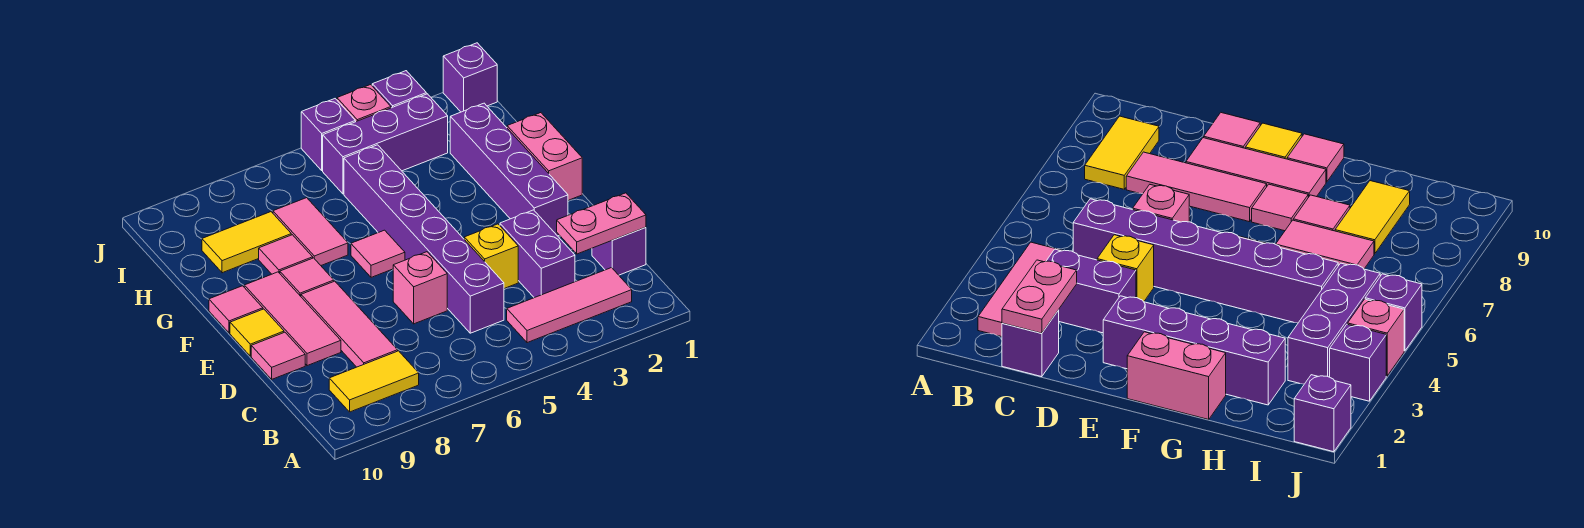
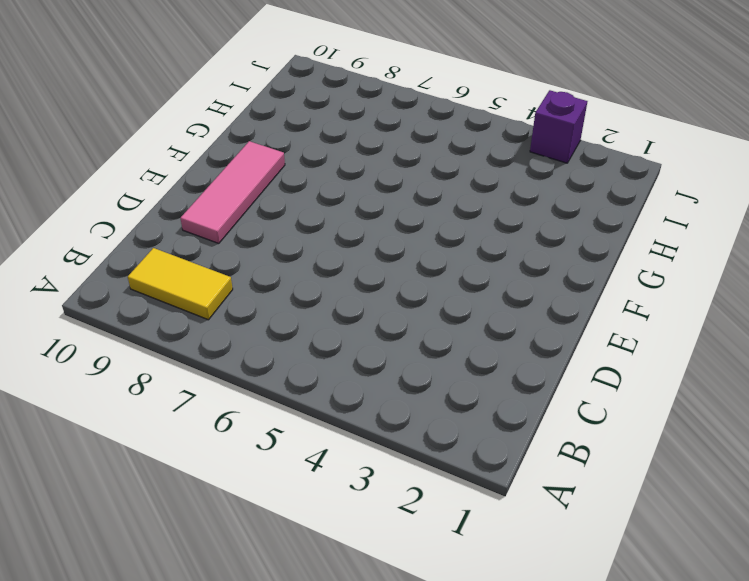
none -> pink 1x3 tile [507,268,632,343]
none -> purple 1x1 brick [592,227,646,275]
none -> purple 1x2 brick [500,210,575,298]

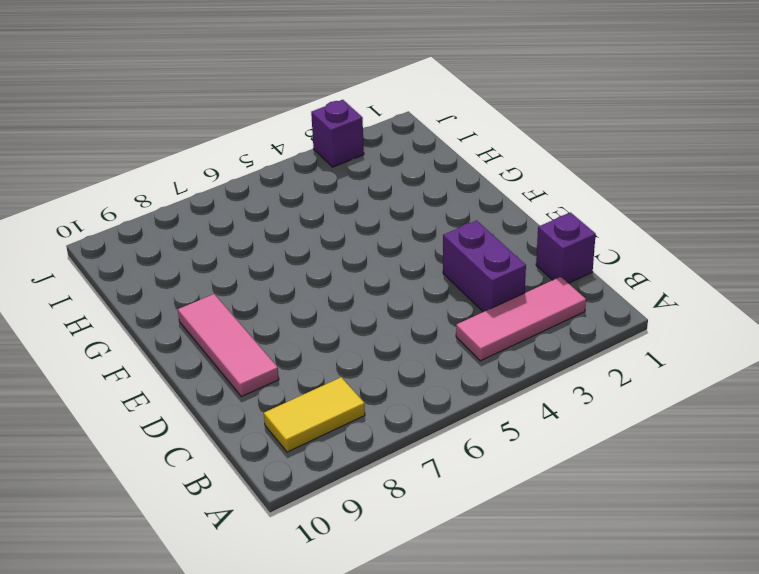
none -> purple 1x6 brick [344,145,504,333]
none -> pink 1x3 tile [301,281,398,367]
none -> yellow 1x1 brick [464,224,518,288]

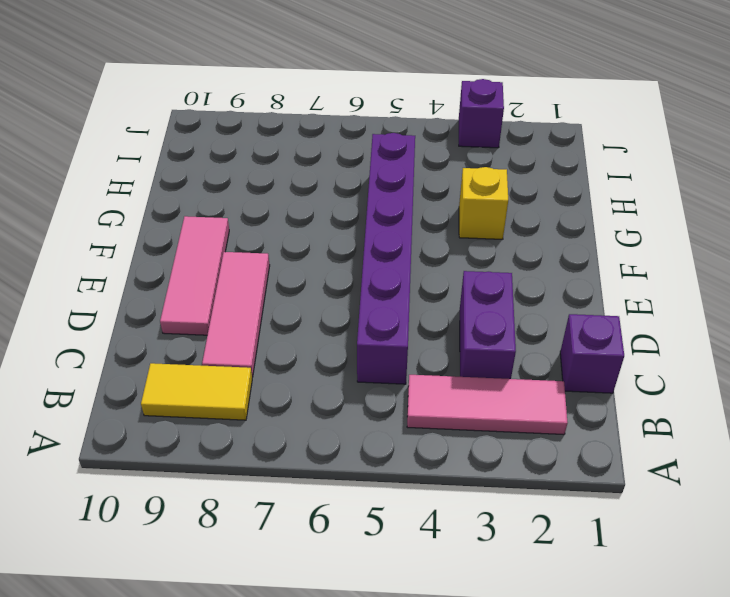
yellow 1x1 brick [459,167,508,239] -> yellow 1x1 brick moved to [464,224,518,288]
none -> pink 1x1 brick [393,252,447,324]
none -> pink 1x1 tile [251,332,305,379]
none -> purple 1x4 brick [450,103,568,236]

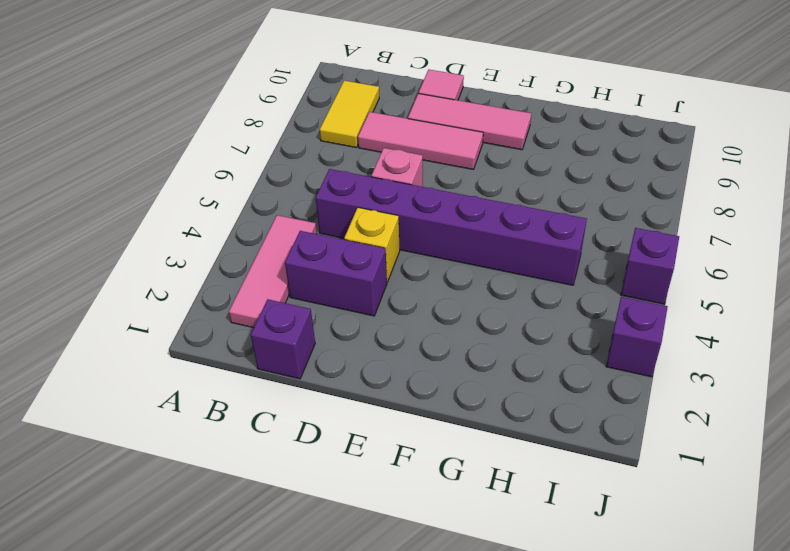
none -> purple 1x4 brick [450,103,568,236]
none -> yellow 1x1 tile [230,309,284,356]
none -> pink 1x2 brick [507,113,582,200]

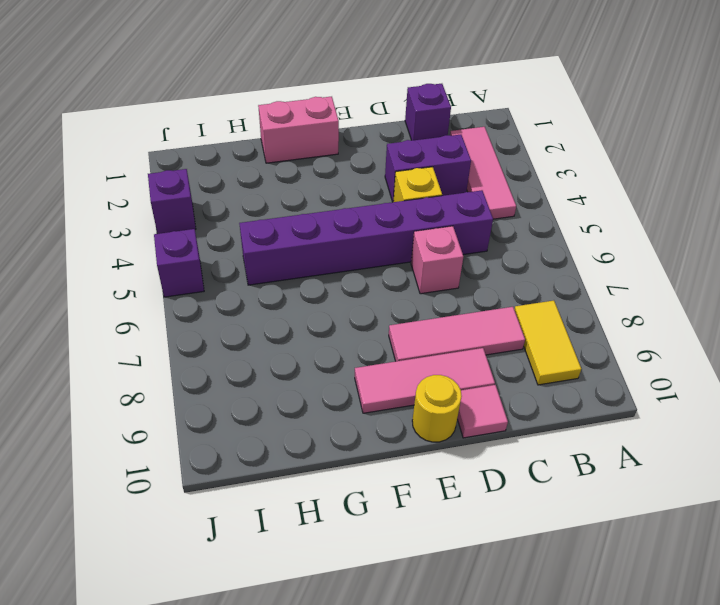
yellow 1x1 round brick [412,375,462,442] -> yellow 1x1 tile [230,309,284,356]
none -> purple 1x4 brick [450,103,568,236]
none -> pink 1x1 tile [351,230,405,277]
none -> pink 1x1 tile [280,258,334,296]

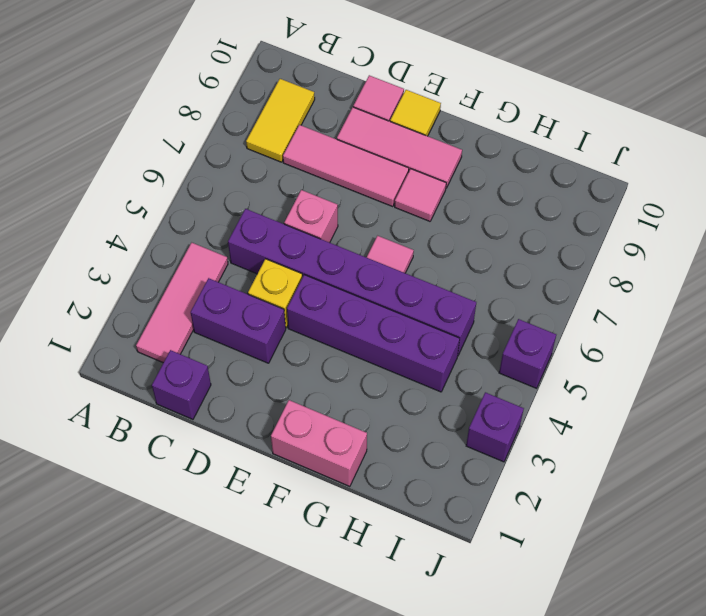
purple 1x4 brick [287,275,460,392] -> purple 1x4 brick moved to [450,103,568,236]
none -> pink 1x1 tile [209,286,263,333]
none -> pink 1x2 tile [273,198,348,265]
none -> pink 1x1 tile [259,235,313,274]

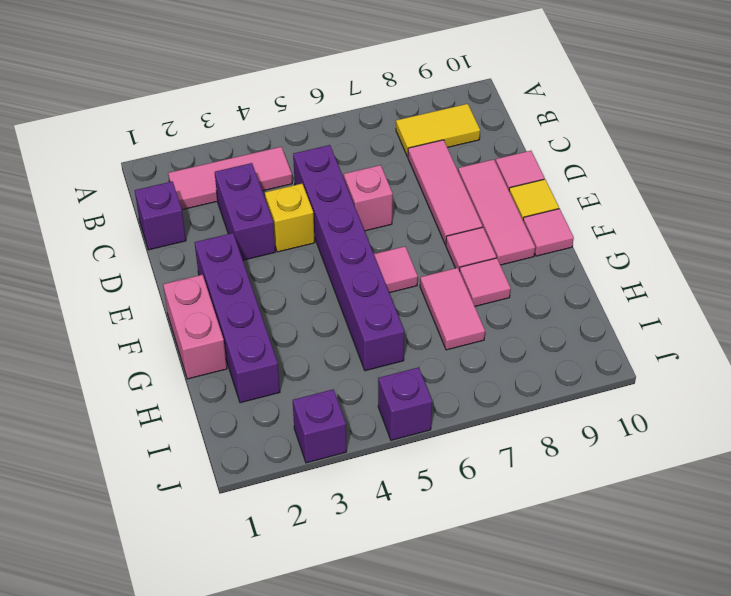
none -> yellow 1x2 tile [202,212,291,273]
none -> purple 1x3 brick [323,94,448,194]
none -> purple 1x1 brick [443,43,497,112]

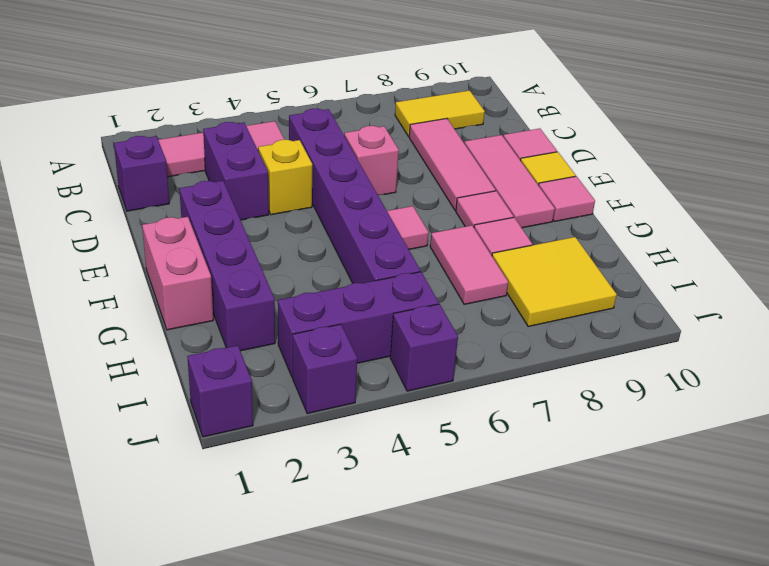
yellow 2x2 tile [492,237,617,327] -> yellow 1x2 tile [202,212,291,273]
none -> pink 1x1 brick [337,85,391,122]
none -> pink 1x2 plate [557,193,646,254]

